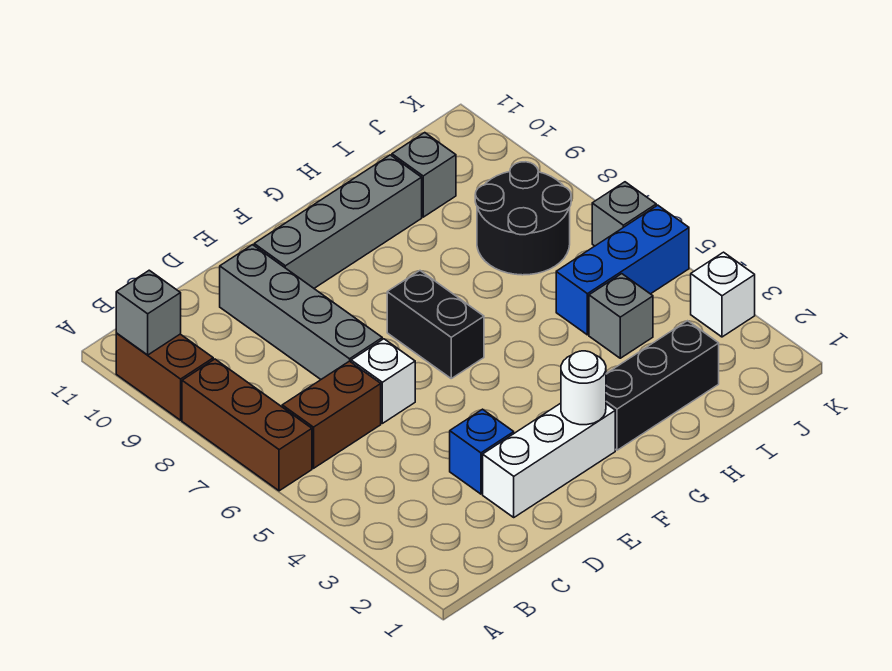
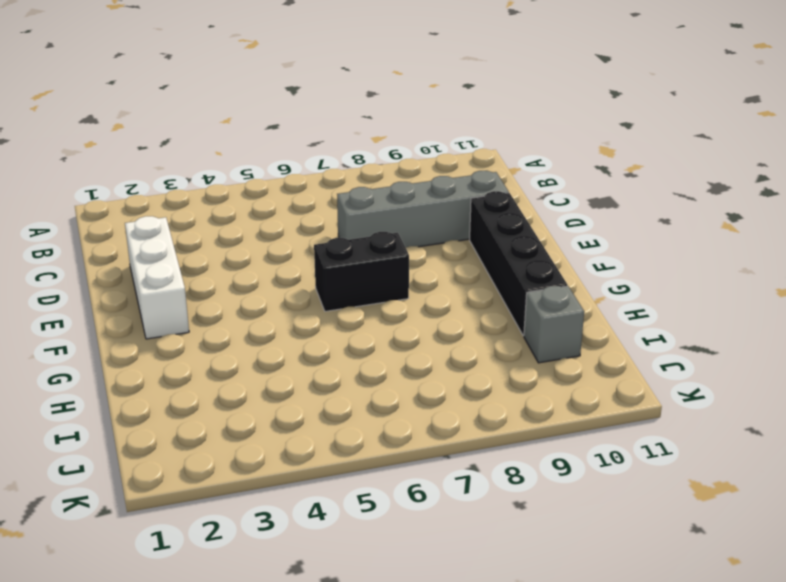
black 1x4 brick [470,191,568,336] -> grey 1x4 brick [254,155,422,288]
none -> brown 1x3 brick [182,359,312,491]
none -> brown 1x2 brick [116,334,213,420]
none -> brown 1x2 brick [282,361,381,468]

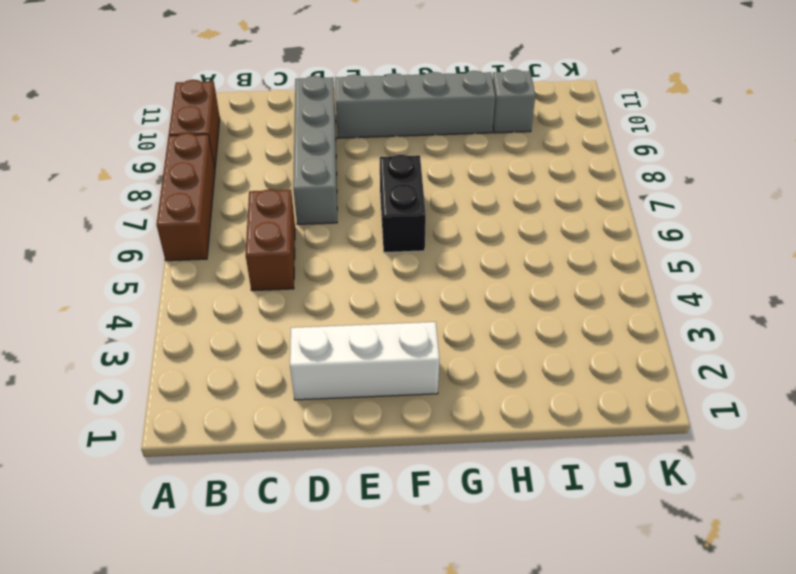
brown 1x2 brick [246,189,295,291] -> brown 1x2 brick turned to [282,361,381,468]
none -> blue 1x1 brick [450,409,514,494]
none -> white 1x1 brick [351,339,415,423]
none -> black 1x3 brick [606,321,719,450]

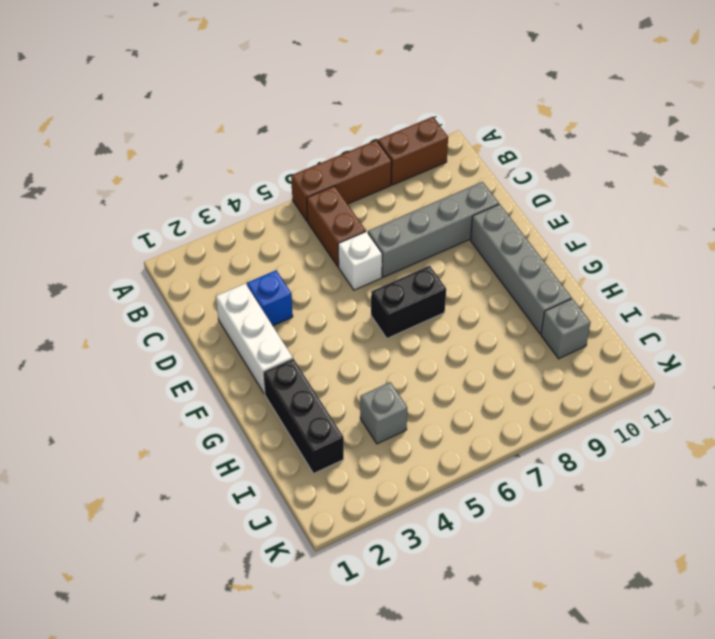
none -> blue 1x3 brick [556,205,689,335]
none -> black 2x2 round brick [475,162,571,275]
none -> white 1x1 brick [691,252,755,337]

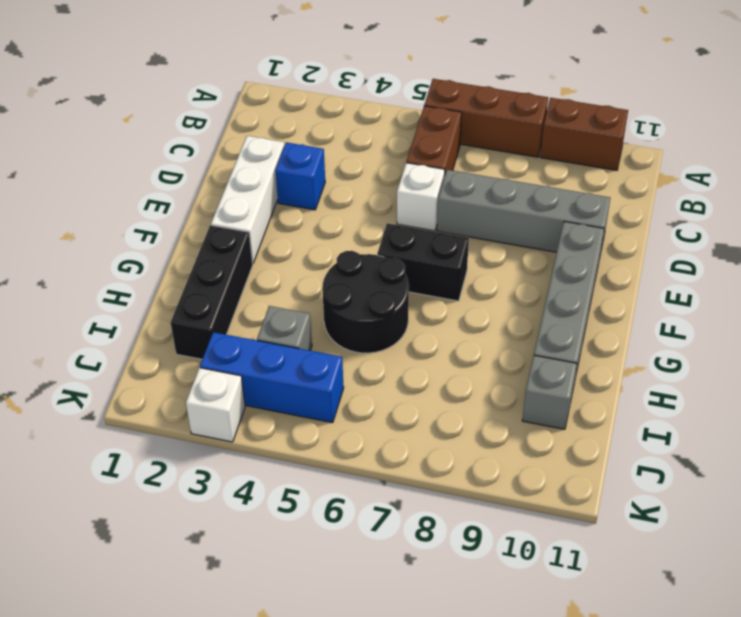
black 2x2 round brick [322,251,409,353] -> black 2x2 round brick moved to [475,162,571,275]
blue 1x3 brick [200,332,344,423] -> blue 1x3 brick turned to [556,205,689,335]
none -> grey 1x1 brick [592,182,656,246]
none -> grey 1x1 brick [116,270,181,355]
none -> white 1x1 round brick [561,351,606,425]

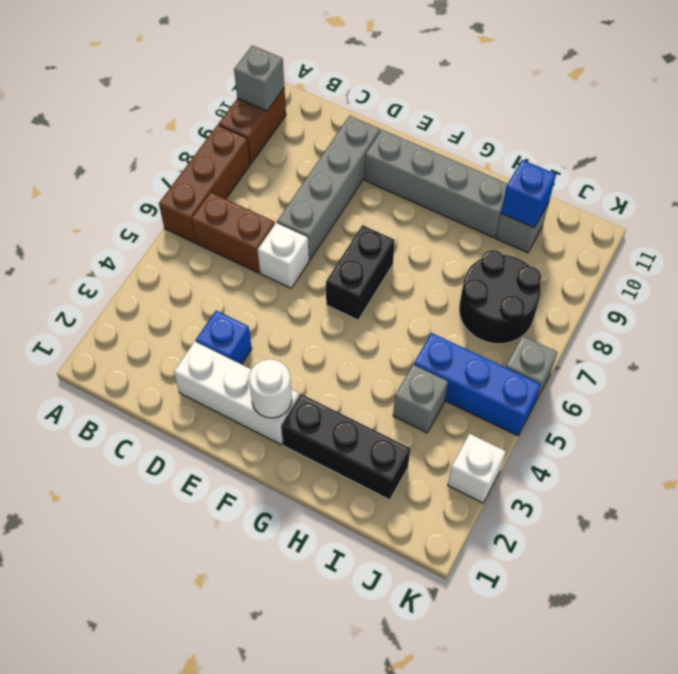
blue 1x1 brick [501,160,556,228] -> none

